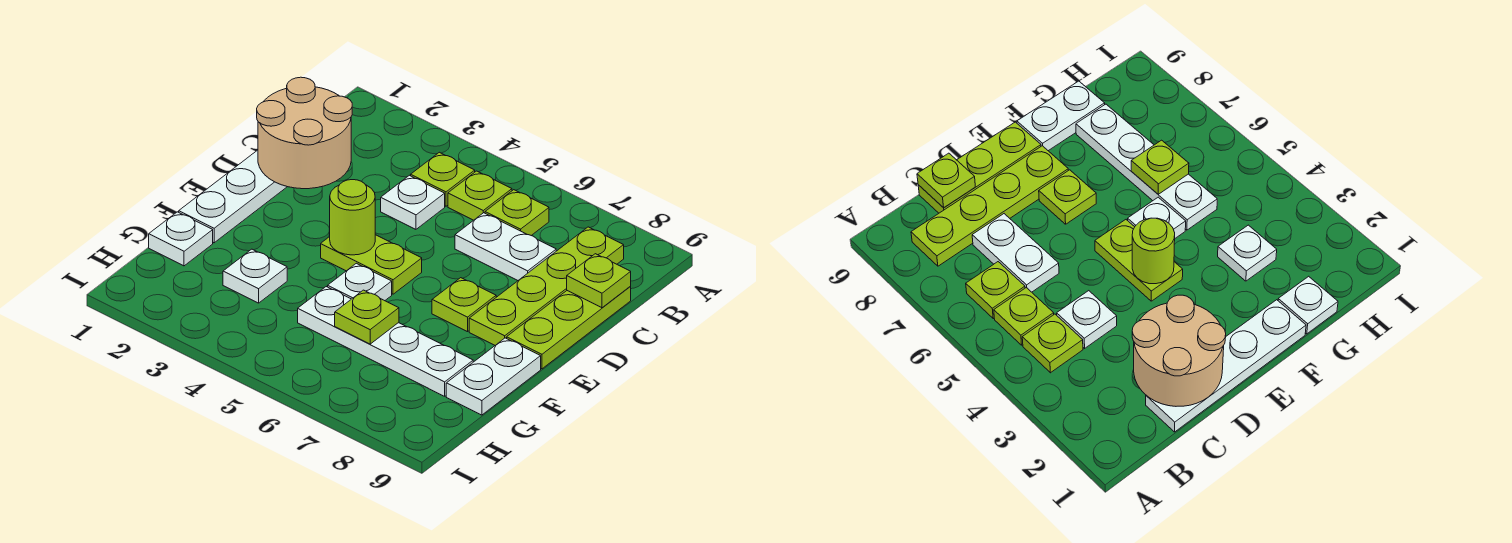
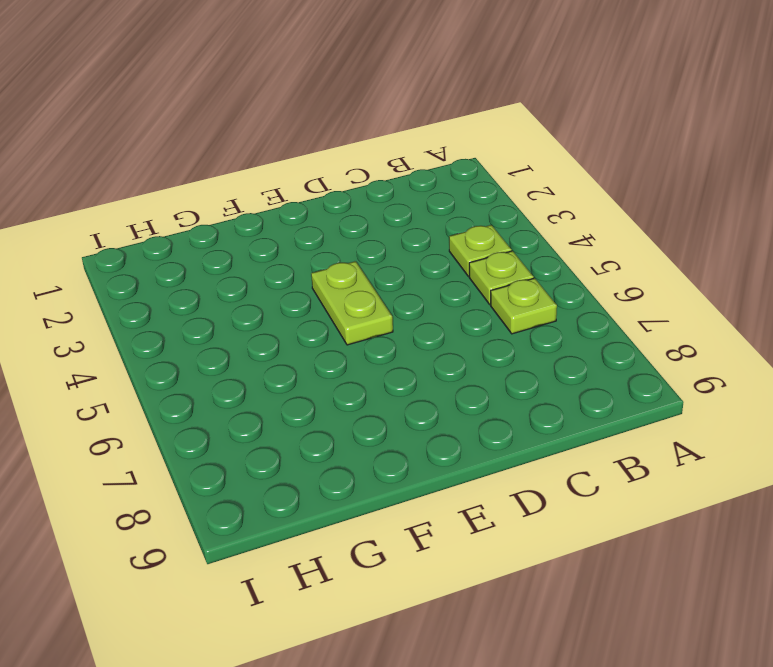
none -> lime 1x4 plate [469,227,624,345]
none -> white 1x4 plate [179,150,287,243]
none -> white 1x1 plate [381,175,445,229]

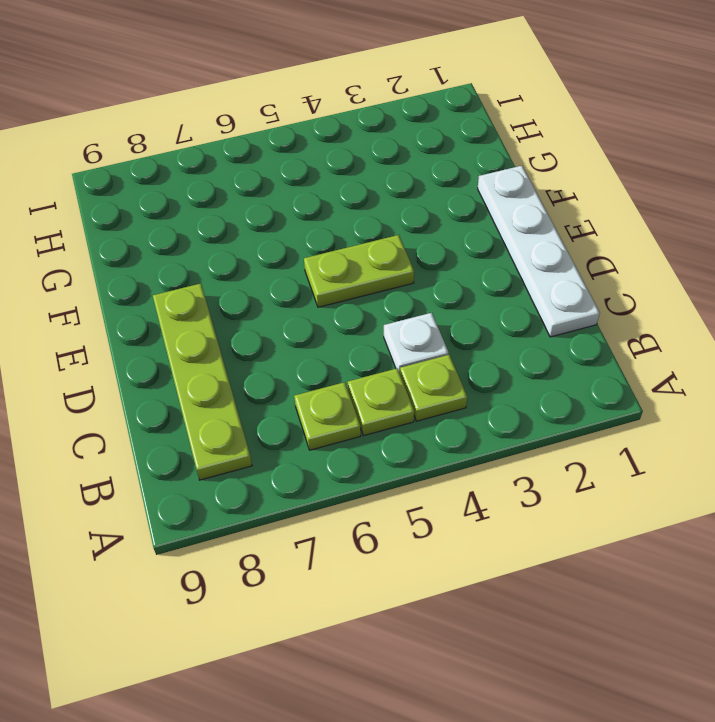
none -> white 1x2 plate [455,213,556,280]
none -> lime 1x3 plate [507,287,631,369]
none -> lime 1x1 plate [432,278,496,332]

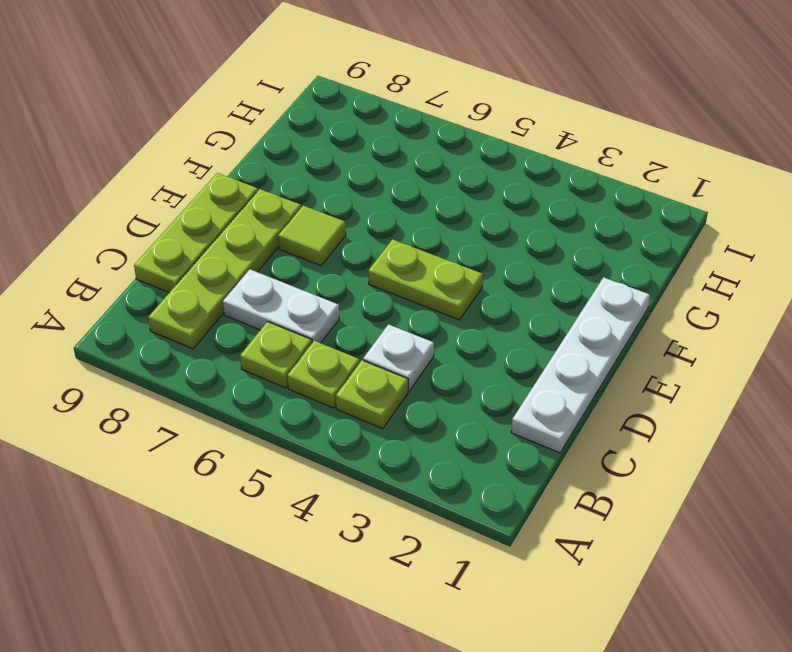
lime 1x1 tile [278,206,346,266] -> lime 1x1 plate [432,278,496,332]
none -> white 1x1 plate [328,263,392,301]
none -> white 1x2 plate [446,338,541,415]
none -> white 1x1 plate [149,212,213,266]

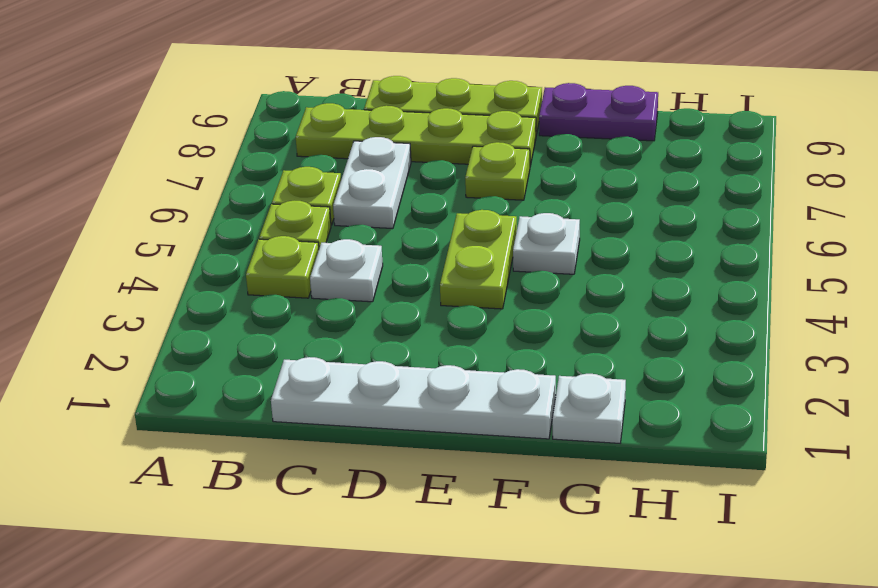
purple 1x2 plate [539,83,658,141] -> white 1x2 plate [446,338,541,415]
none -> white 1x1 plate [223,249,287,303]
none -> white 1x4 plate [298,287,473,396]
none -> tan 2x2 round brick [257,77,352,189]

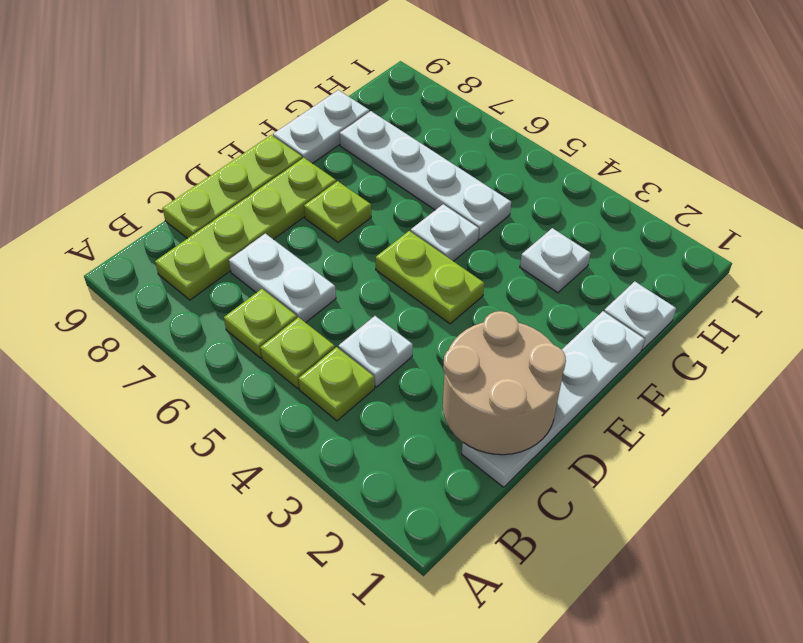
none -> lime 1x1 plate [567,254,631,308]
none -> lime 1x1 round brick [329,180,375,255]
none -> lime 1x1 plate [335,290,399,344]

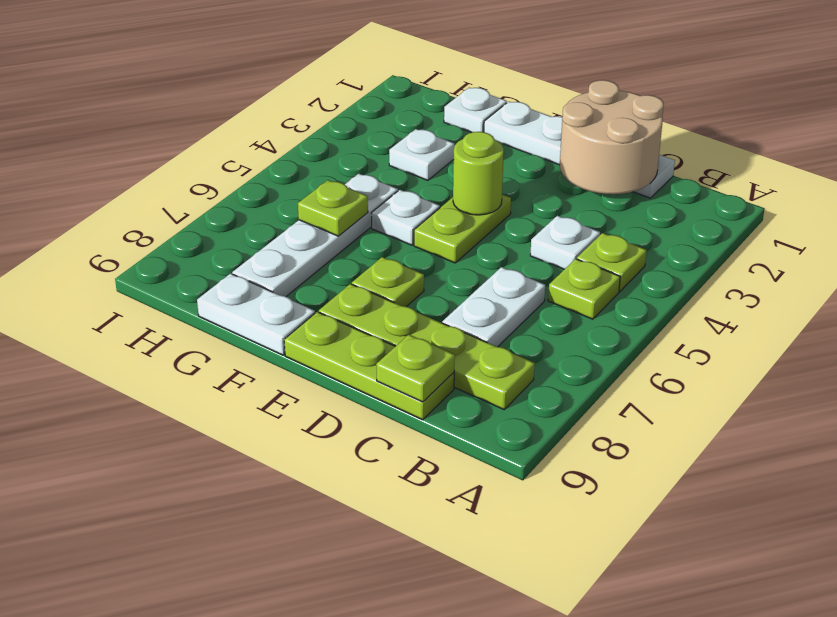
none -> lime 1x1 plate [485,190,549,236]

